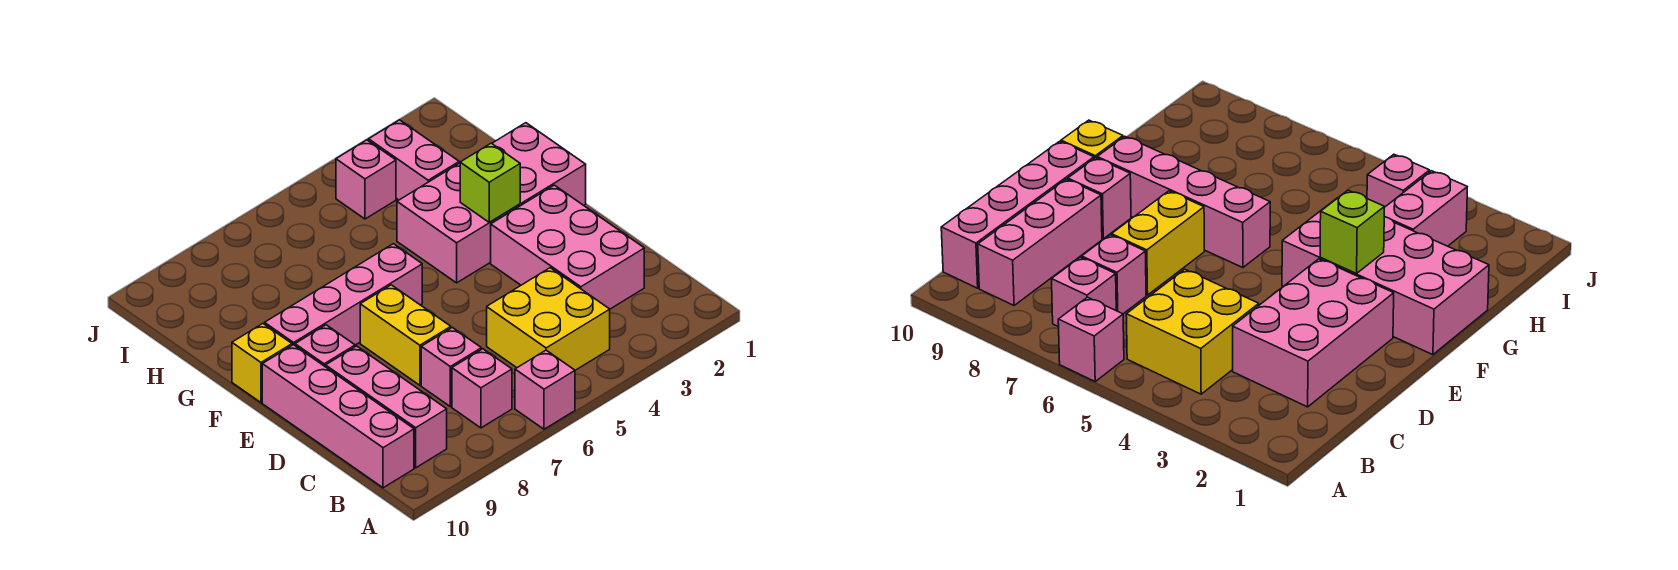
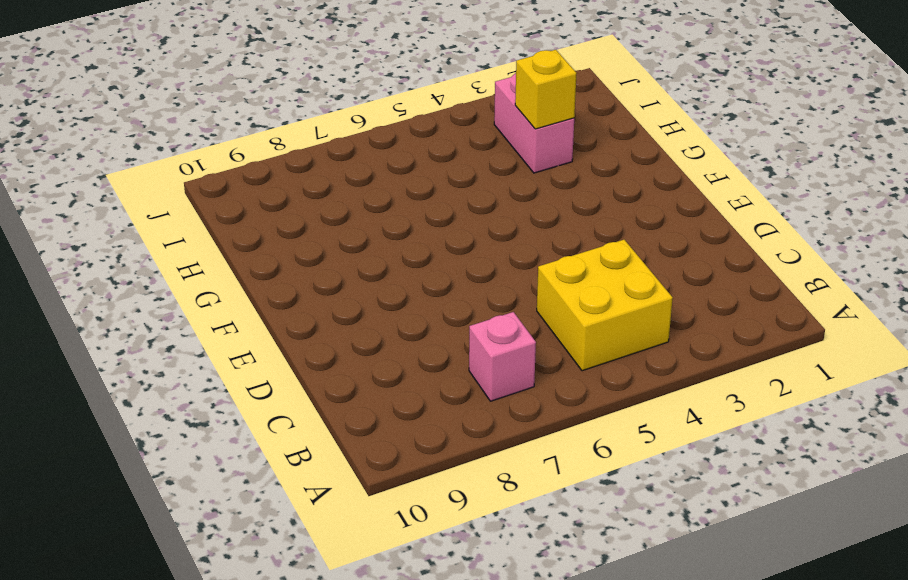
yellow 1x1 brick [515,50,577,129] -> yellow 1x1 brick moved to [232,324,292,402]
none -> pink 1x1 brick [515,350,575,429]
none -> pink 1x3 brick [326,346,447,468]
none -> pink 1x4 brick [262,345,414,488]

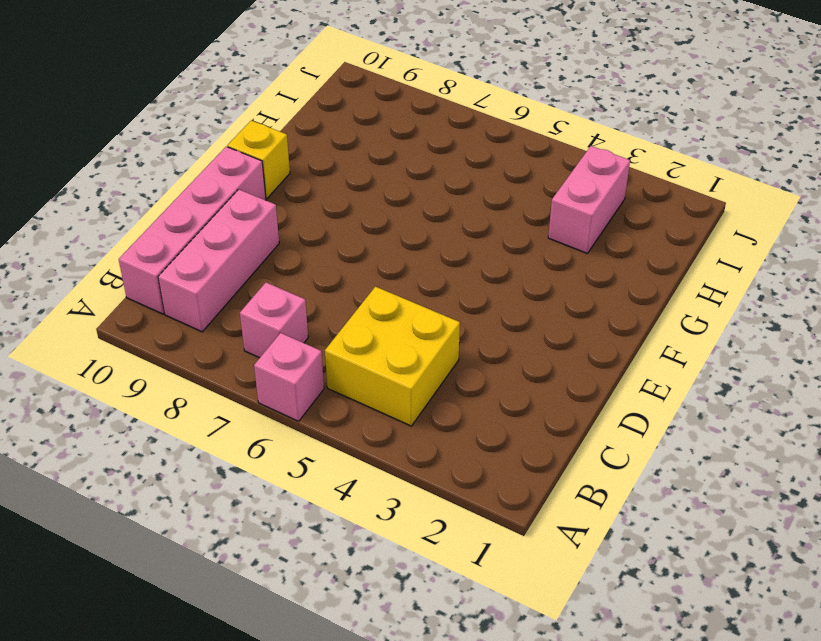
none -> pink 2x3 brick [491,185,644,309]
none -> pink 1x1 brick [421,328,481,407]
none -> yellow 1x2 brick [360,285,451,385]

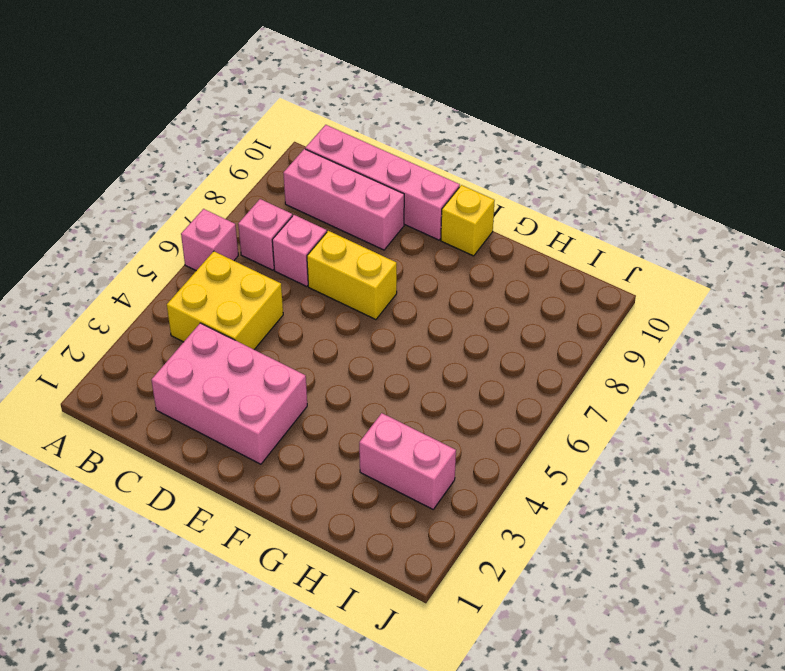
none -> pink 1x1 brick [295,325,355,367]
none -> pink 2x4 brick [397,123,586,283]
none -> pink 1x4 brick [265,244,422,345]

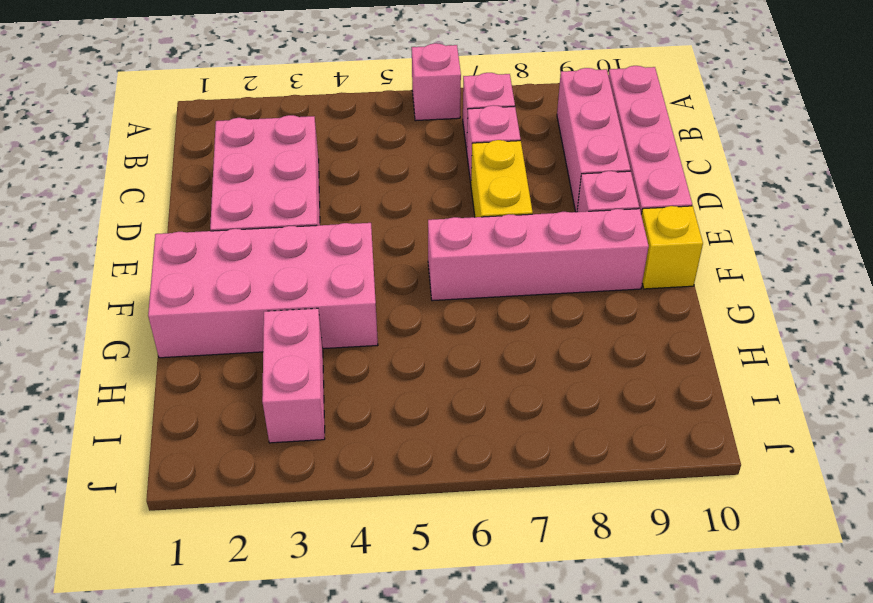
none -> yellow 2x2 brick [487,268,610,370]
none -> pink 1x1 brick [336,140,396,219]
none -> lime 1x1 brick [460,143,520,222]

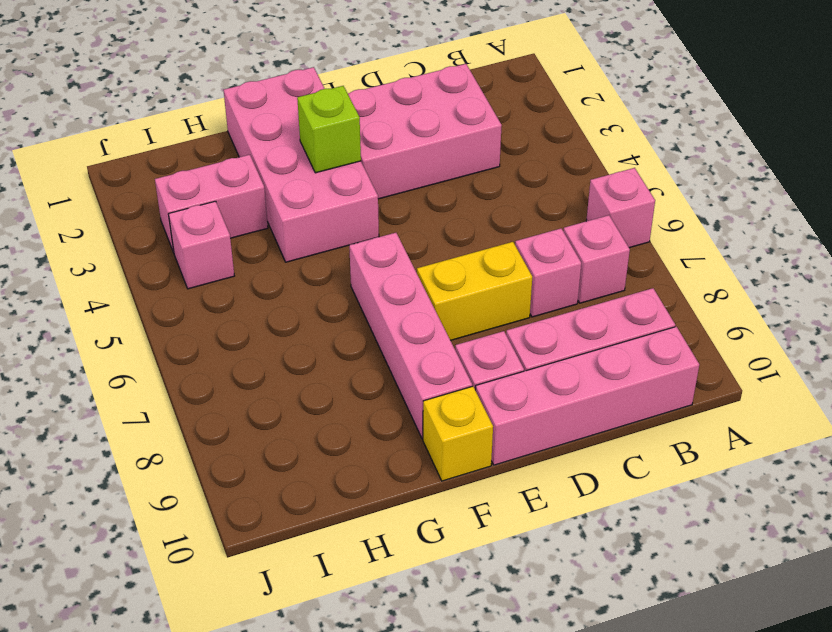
none -> yellow 2x2 brick [487,268,610,370]

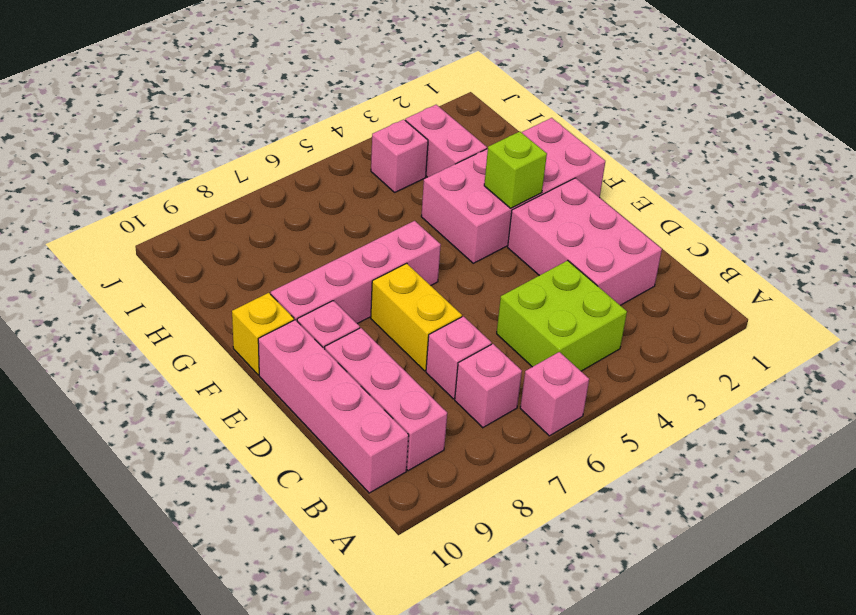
lime 2x2 brick [497,261,627,371] -> yellow 2x2 brick [487,268,610,370]

